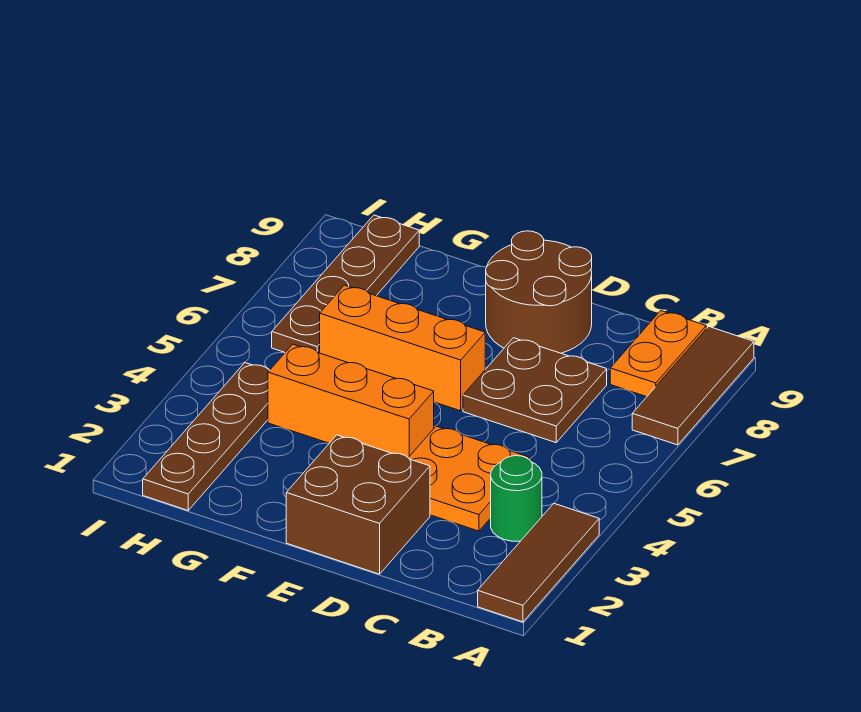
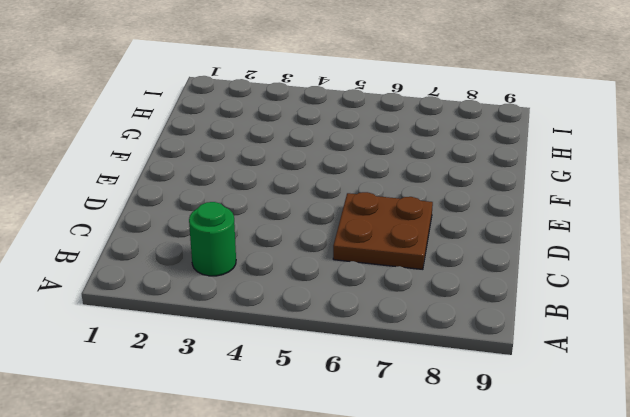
none -> brown 1x3 tile [478,504,599,622]
none -> brown 1x3 tile [632,326,754,445]
none -> orange 1x2 plate [610,311,706,397]

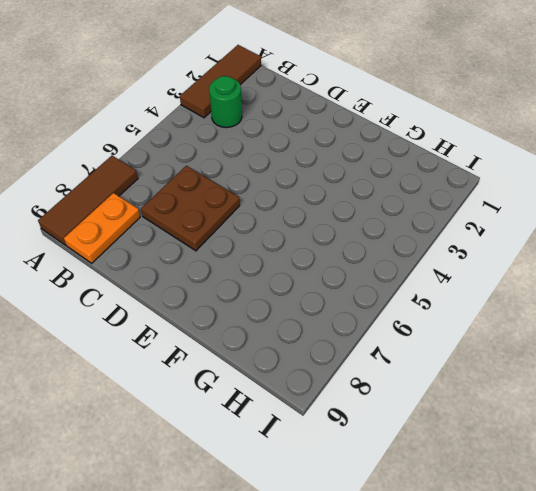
none -> orange 2x2 plate [409,426,529,531]
none -> brown 2x2 brick [286,435,430,574]
none -> brown 2x2 round brick [486,231,592,353]

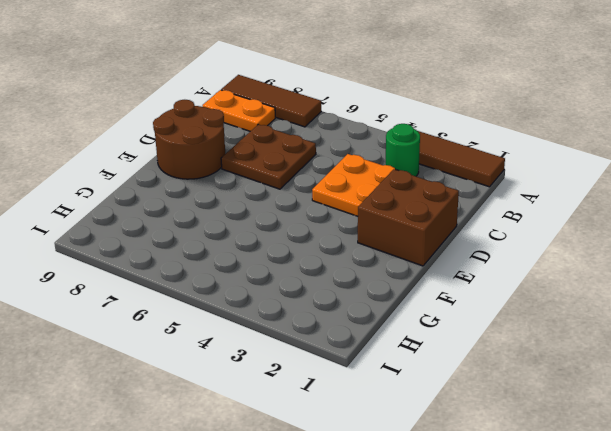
none -> orange 1x3 brick [268,344,434,458]
none -> orange 1x3 brick [320,285,485,411]
none -> brown 1x4 plate [143,363,270,510]

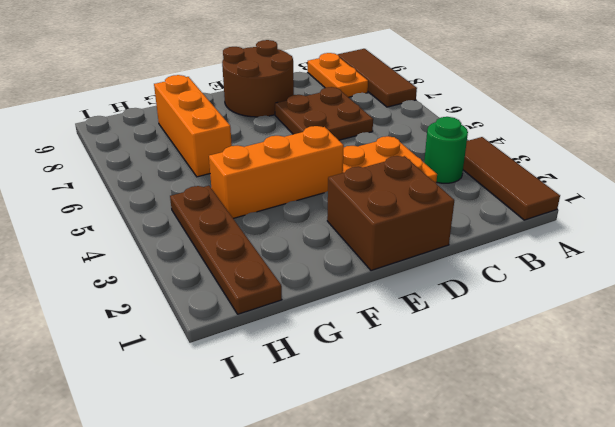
orange 1x3 brick [154,75,232,177] -> orange 1x3 brick turned to [320,285,485,411]
none -> brown 1x4 plate [272,215,419,353]

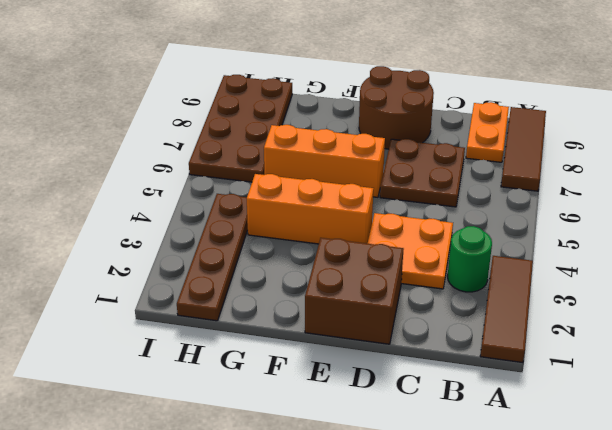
brown 2x4 plate [189,75,292,182] -> brown 1x4 plate [272,215,419,353]

